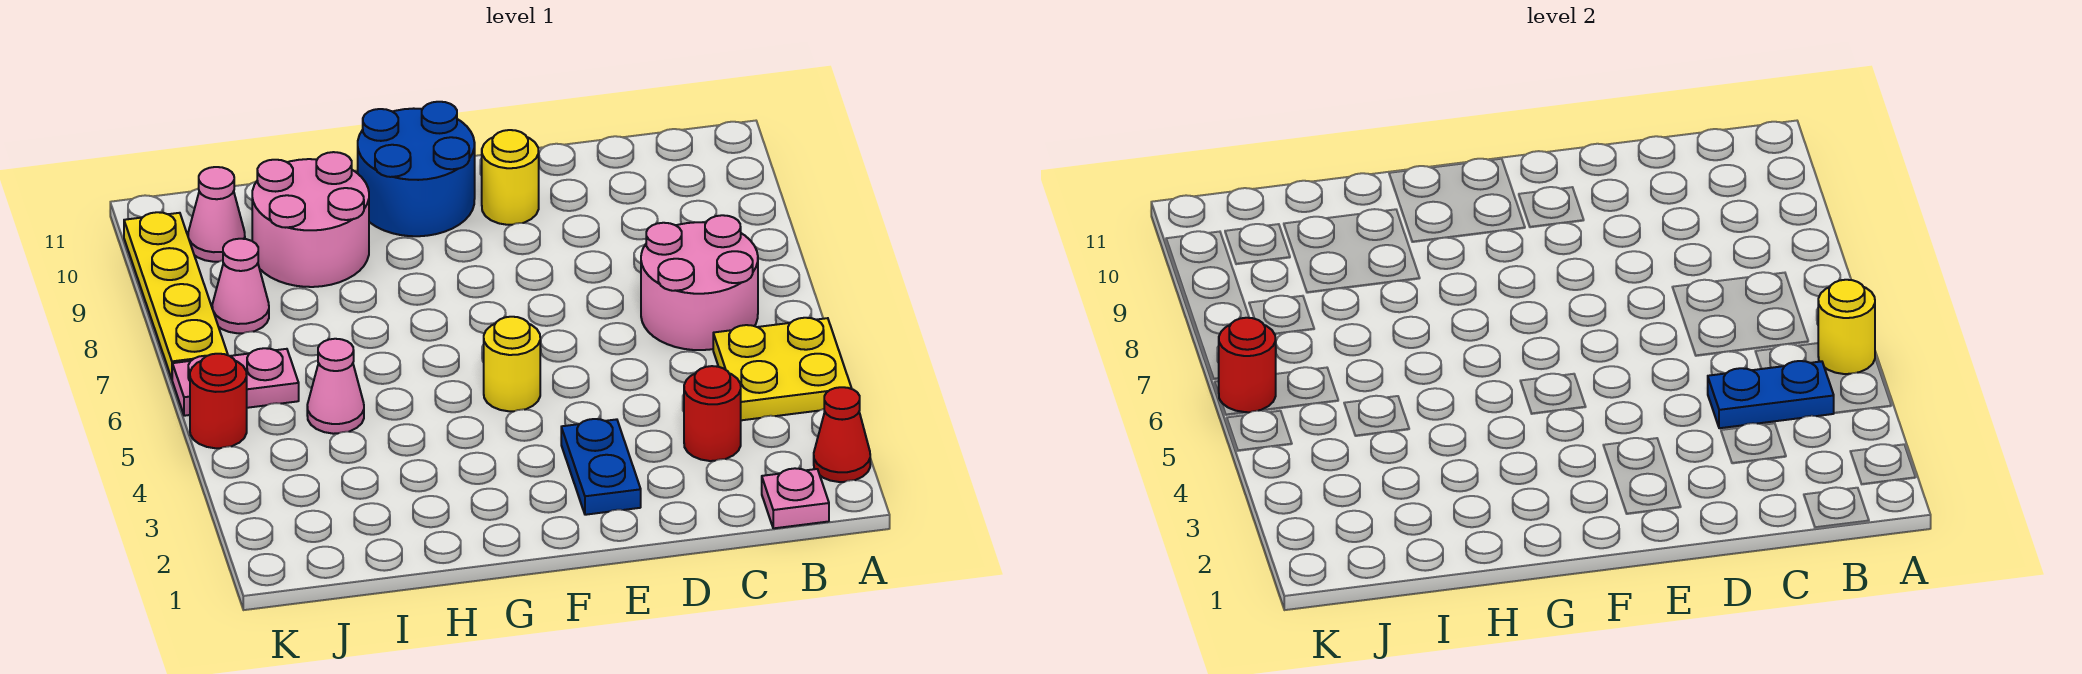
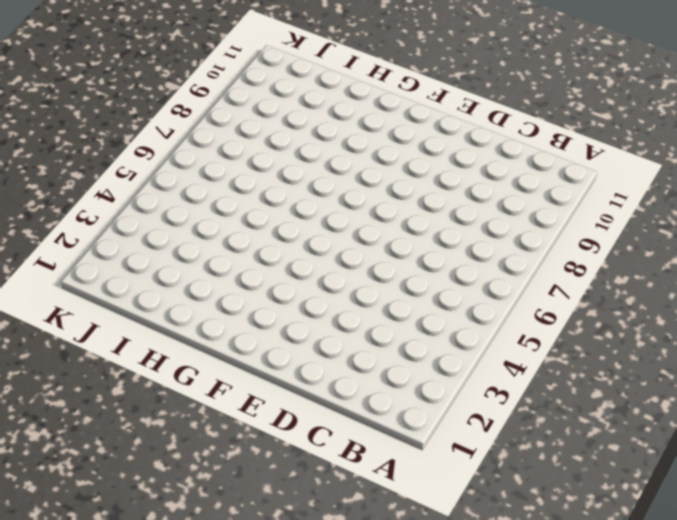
none -> red 1x1 cone [814,387,870,482]
none -> yellow 2x2 plate [713,318,852,420]
none -> pink 1x1 plate [762,468,829,528]

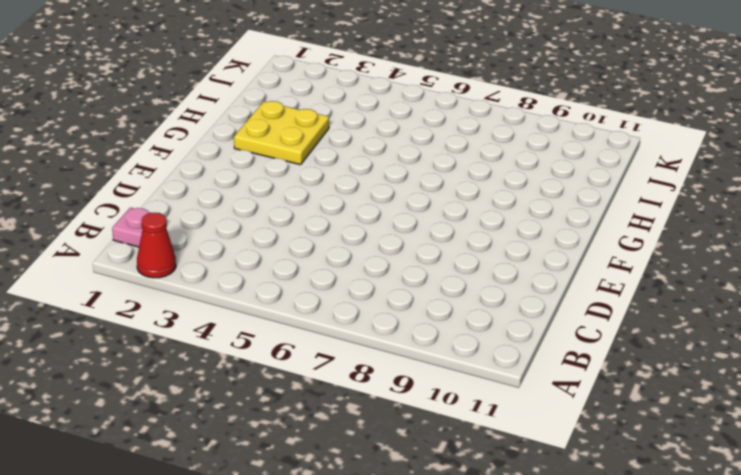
yellow 2x2 plate [234,101,329,165] -> yellow 2x2 plate moved to [713,318,852,420]
none -> pink 2x2 round brick [641,215,758,350]
none -> red 1x1 round brick [684,366,741,461]
none -> blue 1x2 plate [561,419,641,515]

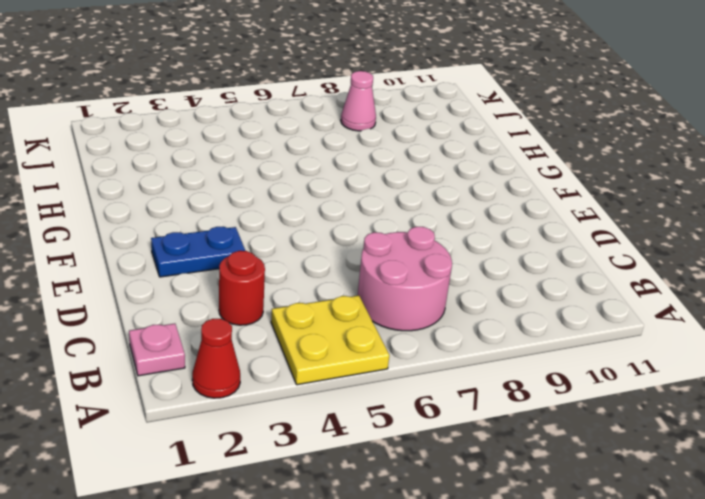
none -> yellow 1x1 round brick [482,130,539,225]
none -> yellow 1x1 round brick [484,317,540,411]
none -> blue 2x2 round brick [358,102,475,236]

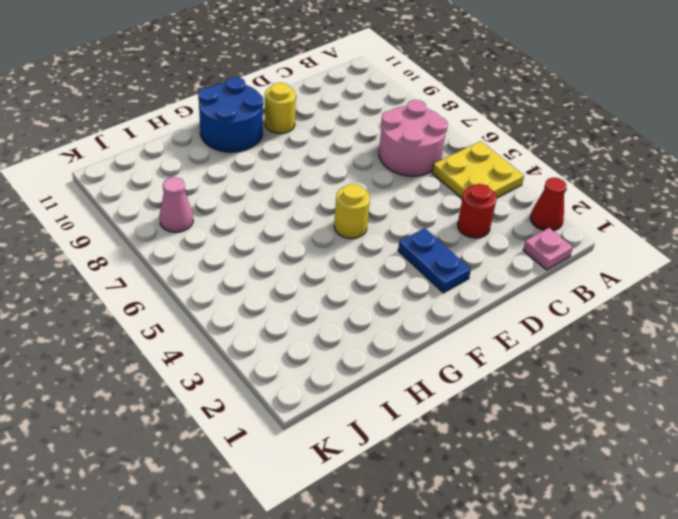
none -> pink 2x2 round brick [252,152,369,287]
none -> pink 1x1 cone [307,339,364,434]
none -> pink 1x2 plate [172,348,299,416]

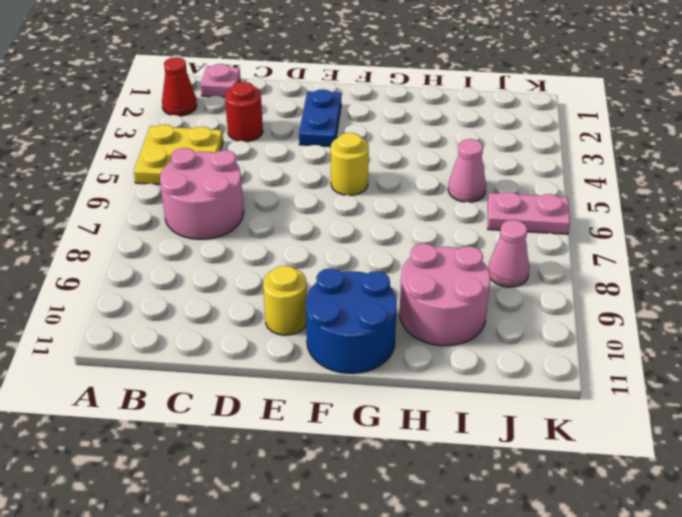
none -> pink 1x1 cone [188,167,245,262]
none -> red 1x1 round brick [190,354,247,448]
none -> yellow 1x4 plate [124,212,228,379]

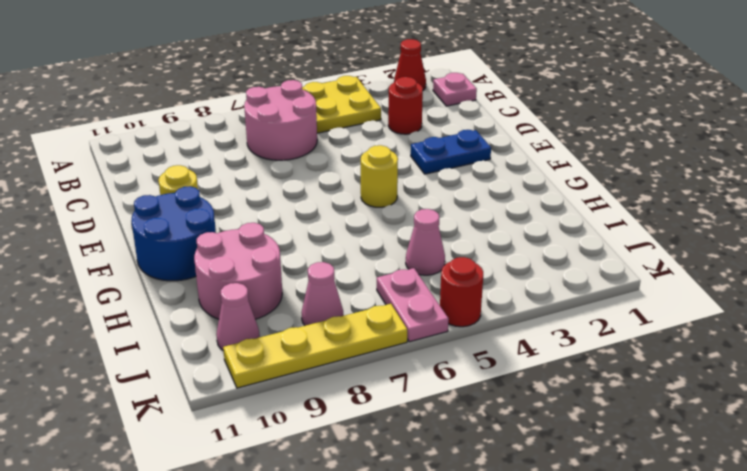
none -> yellow 1x1 round brick [1818,280,1875,374]
none -> blue 1x2 plate [1708,361,1834,428]
none -> red 1x1 round brick [1219,318,1276,412]

